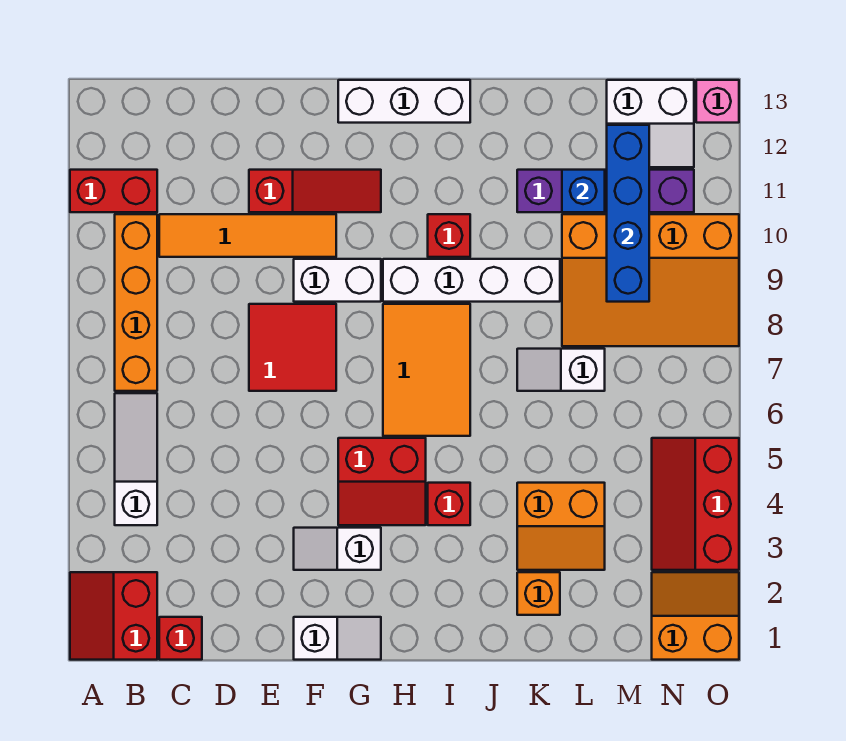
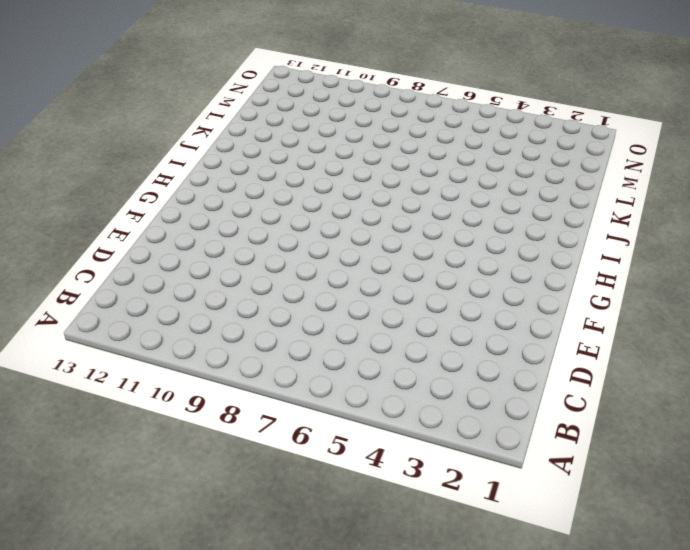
none -> red 2x2 slope [70,572,157,660]
none -> red 1x2 brick [70,170,157,212]
none -> white 1x3 slope [115,393,157,525]

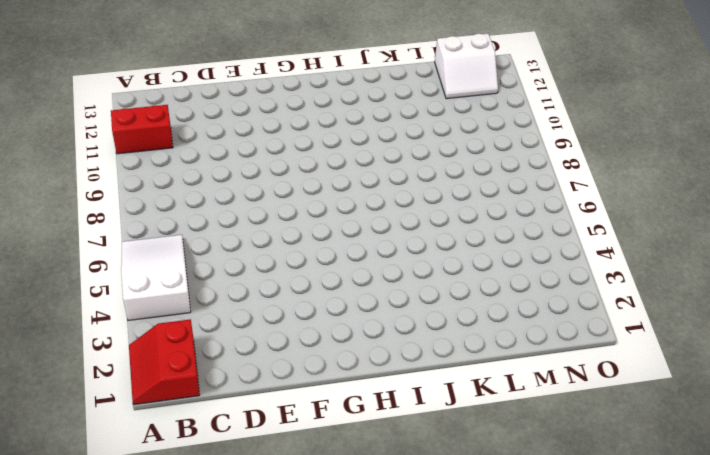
white 2x3 slope [121,235,191,320] -> white 1x3 slope [115,393,157,525]
none -> orange 1x4 brick [115,214,157,391]
none -> red 1x1 brick [159,617,202,660]
none -> orange 1x4 tile [159,214,336,257]

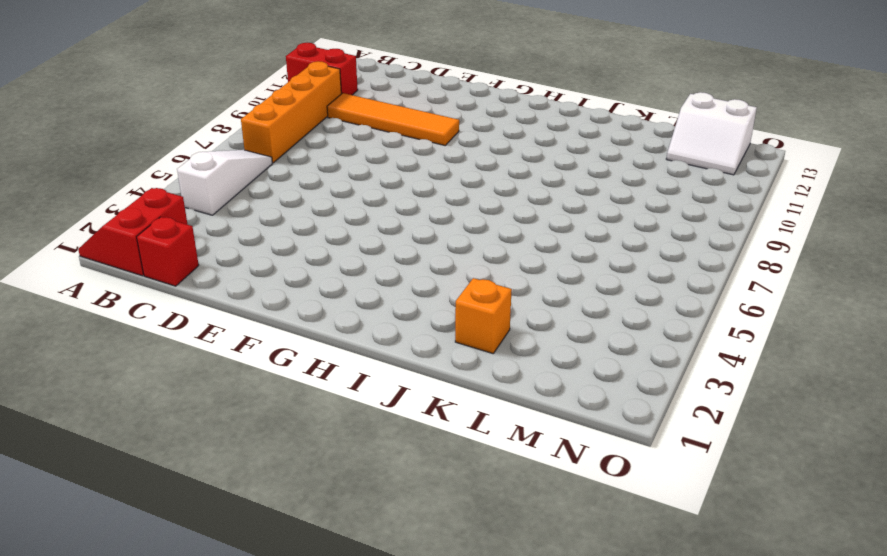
none -> red 2x2 tile [249,304,336,391]
none -> red 1x3 slope [249,170,381,212]
none -> white 1x2 slope [294,617,381,660]

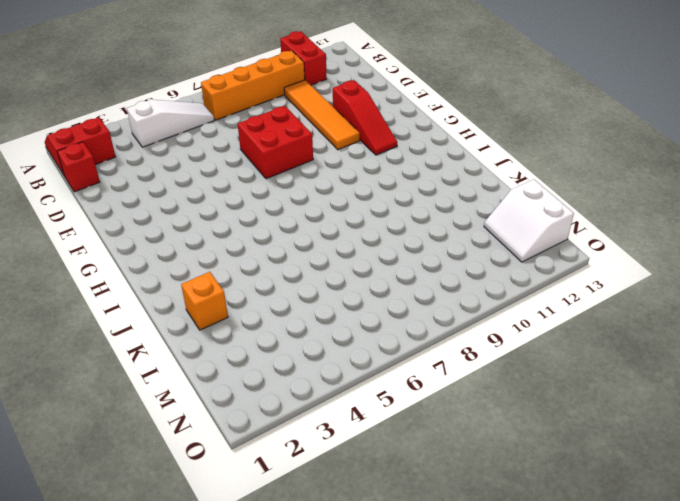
red 2x2 brick [238,106,313,179] -> red 2x2 tile [249,304,336,391]
none -> white 1x2 slope [294,617,381,660]
none -> white 1x2 slope [294,528,381,570]
none -> white 1x2 brick [294,259,381,302]

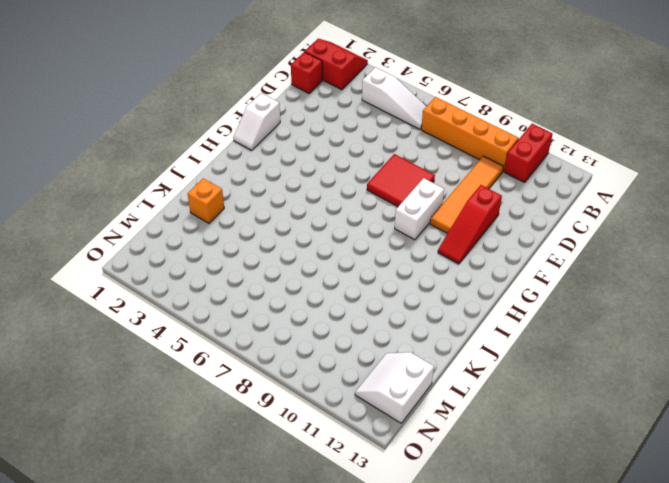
none -> white 1x2 slope [294,528,381,570]
none -> red 2x2 slope [338,438,426,525]
none -> white 1x3 brick [338,80,470,123]

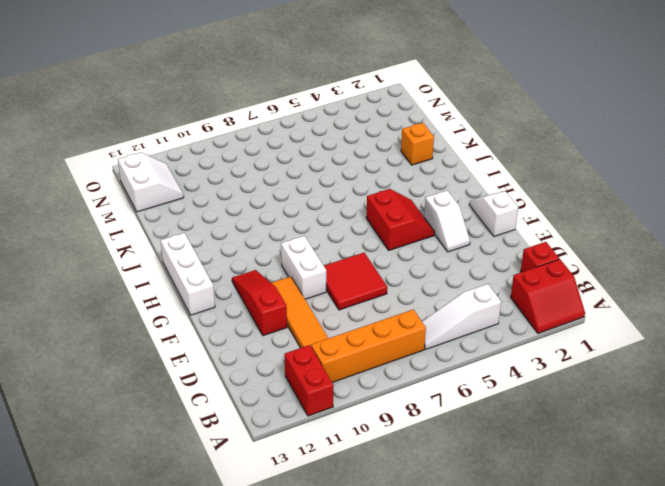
none -> orange 2x3 tile [383,304,470,436]
none -> white 1x4 brick [383,259,560,302]
none -> red 1x1 brick [428,483,470,525]

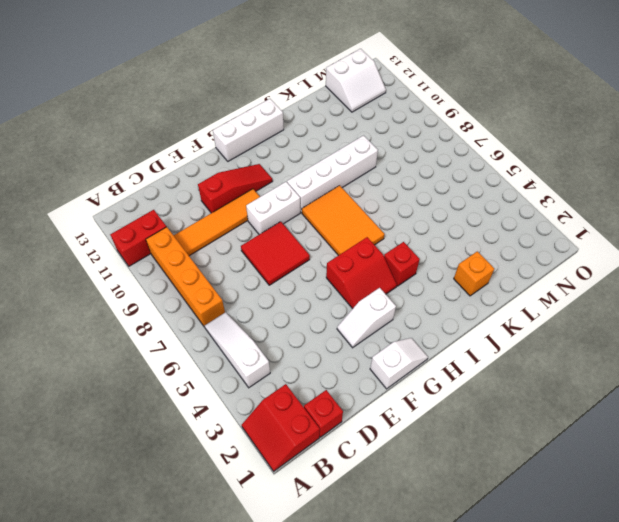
none -> red 1x1 brick [428,214,470,257]
none -> orange 2x2 slope [517,483,605,570]
none -> white 1x2 slope [517,349,605,391]

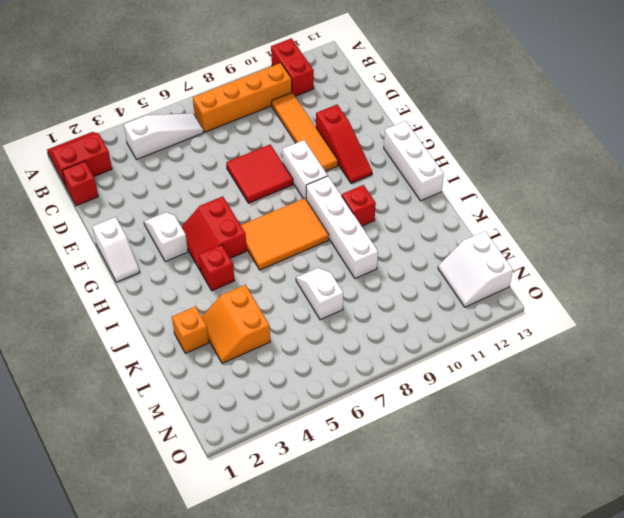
none -> purple 1x4 brick [517,170,694,212]
none -> orange 3x4 slope [562,214,739,346]
none -> orange 2x2 slope [652,572,739,660]

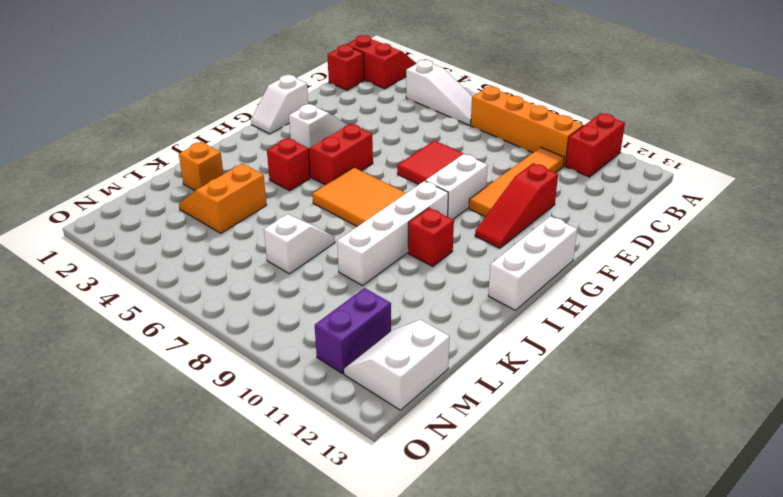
purple 1x2 brick [315,288,391,374] -> purple 1x4 brick [517,170,694,212]
none -> orange 3x4 slope [562,214,739,346]
none -> orange 2x2 slope [652,572,739,660]
none -> red 2x3 slope [652,438,739,570]

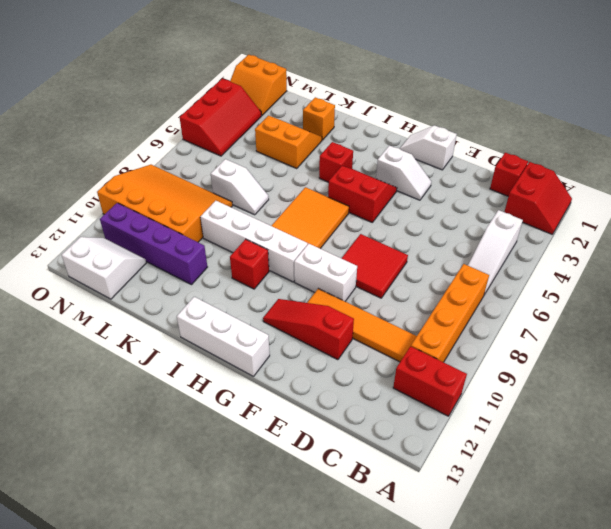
none -> pink 1x1 brick [696,80,739,123]
none -> blue 1x1 brick [562,170,605,212]
none -> blue 1x4 brick [607,125,649,302]

